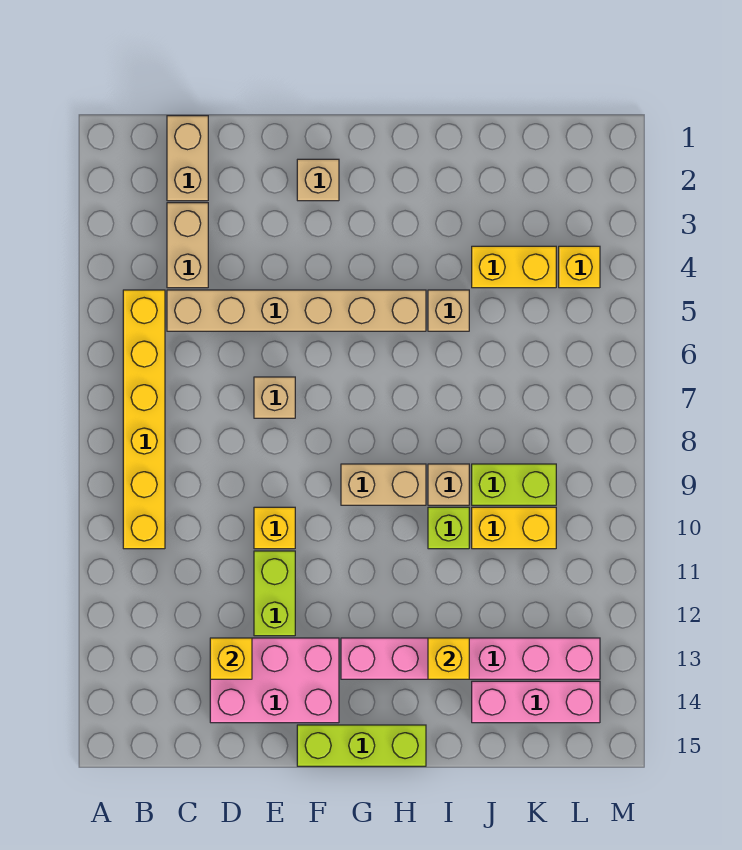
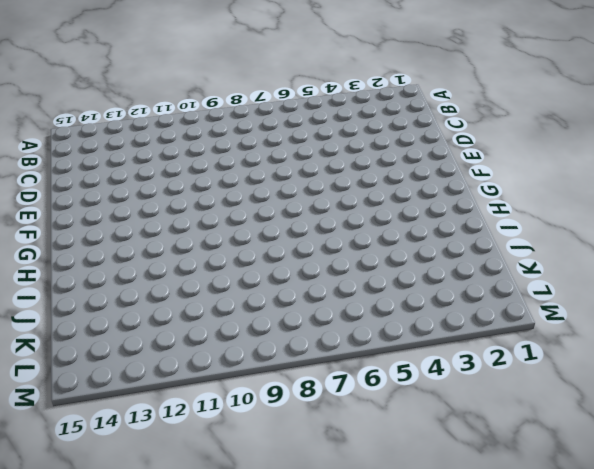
none -> yellow 1x6 brick [123,290,165,549]
none -> tan 1x2 brick [167,116,208,201]
none -> tan 1x2 brick [167,203,208,288]

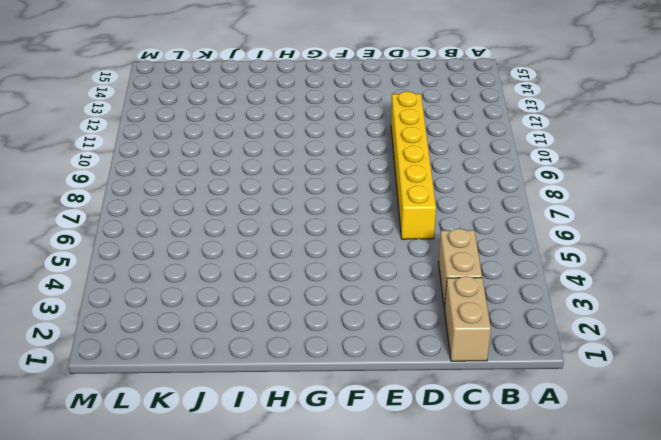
yellow 1x6 brick [391,92,436,239] -> yellow 1x6 brick moved to [123,290,165,549]
none -> tan 1x6 brick [167,290,426,331]
none -> pink 2x3 brick [210,638,339,723]
none -> tan 1x1 brick [254,377,295,418]

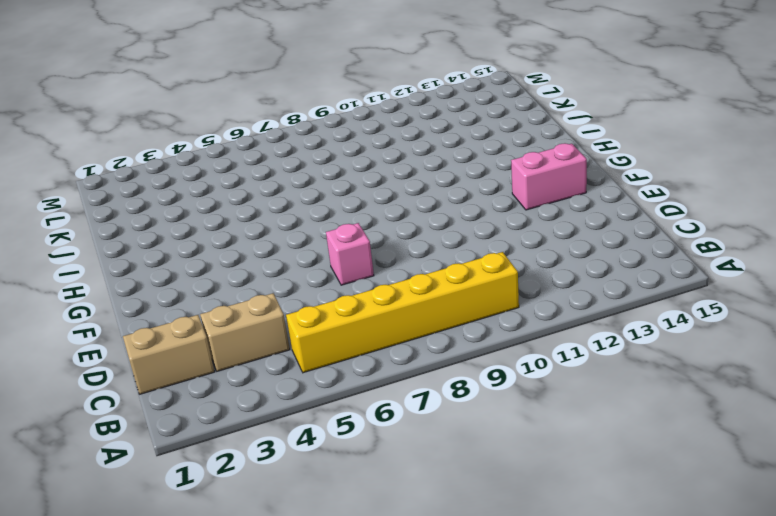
pink 1x1 brick [326,223,374,285] -> tan 1x1 brick [254,377,295,418]
pink 1x2 brick [511,143,587,210] -> pink 2x3 brick [210,638,339,723]
none -> tan 1x6 brick [167,290,426,331]
none -> yellow 1x1 brick [254,507,295,549]
none -> lime 1x2 brick [254,551,295,636]

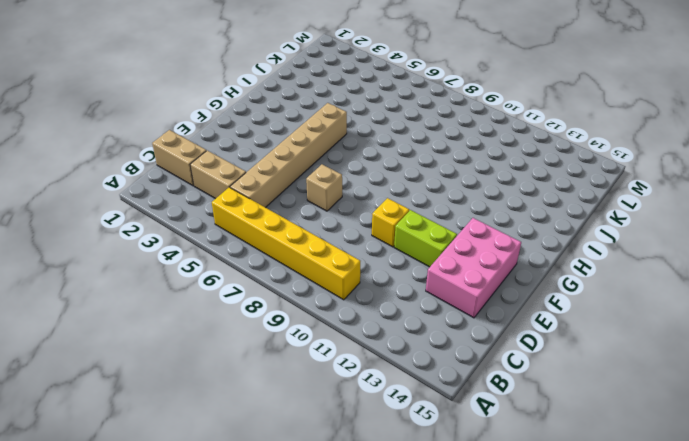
none -> tan 1x1 brick [297,159,339,201]
none -> lime 1x3 brick [297,725,426,766]
none -> tan 1x2 brick [341,464,426,505]

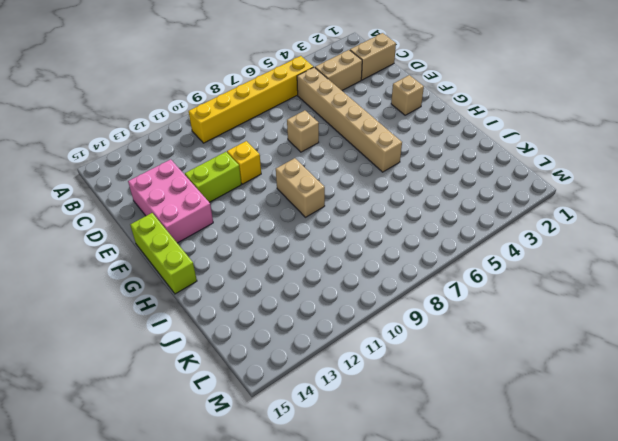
none -> pink 1x6 brick [341,638,600,679]
none -> tan 1x1 brick [428,290,469,331]
none -> tan 1x1 brick [428,464,469,505]

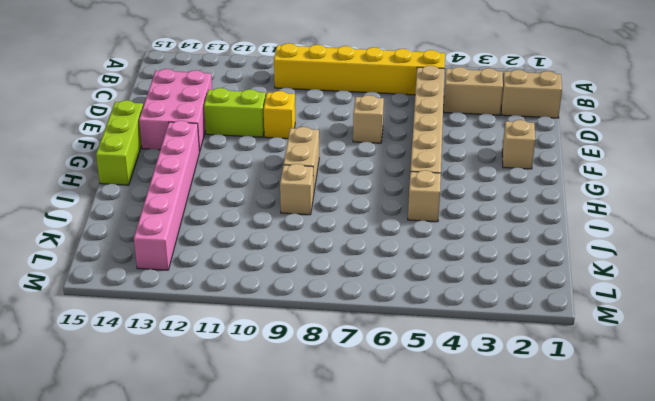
none -> lime 1x1 brick [428,507,469,549]
none -> yellow 1x2 brick [472,246,556,288]
none -> lime 1x2 brick [472,464,556,505]

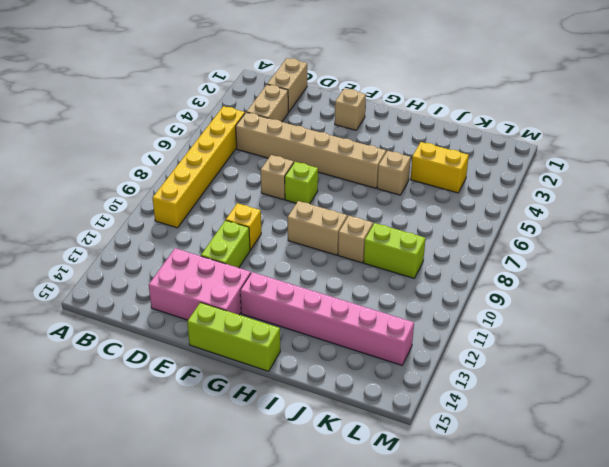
lime 1x1 brick [285,162,318,204] -> lime 1x1 brick moved to [428,507,469,549]
none -> yellow 1x2 brick [472,507,556,549]
none -> pink 1x3 brick [472,681,600,723]
none -> yellow 1x1 brick [559,246,600,288]

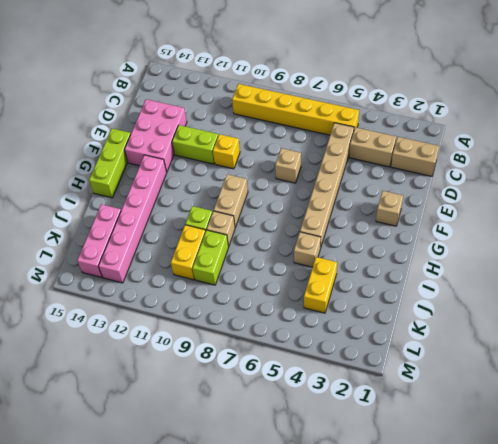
none -> yellow 1x1 brick [559,246,600,288]
none -> yellow 1x1 brick [210,638,252,679]
none -> yellow 1x1 brick [428,638,469,679]

